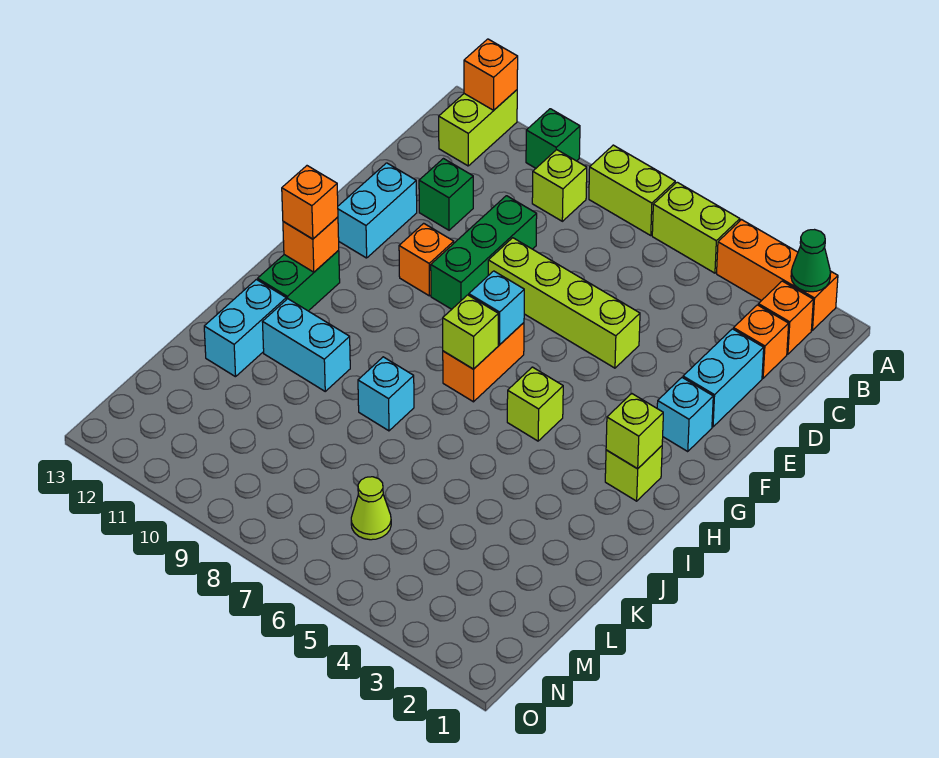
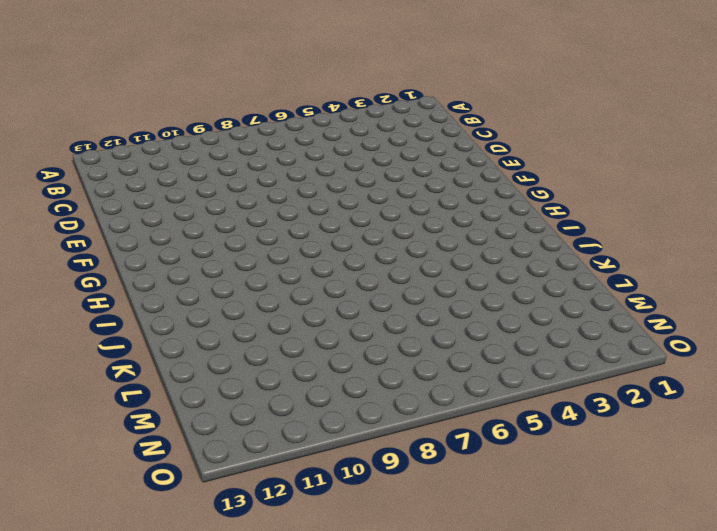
none -> orange 1x3 brick [717,220,838,330]
none -> lime 1x2 brick [652,182,740,273]
none -> lime 1x2 brick [589,145,675,235]
none -> green 1x1 brick [526,109,580,168]

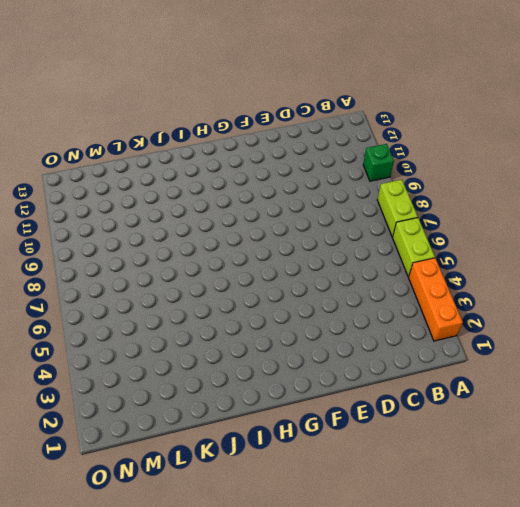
none -> lime 1x2 brick [439,90,517,166]
none -> orange 1x1 brick [758,281,813,354]
none -> lime 1x1 brick [532,150,587,221]
none -> orange 1x1 brick [733,305,789,378]

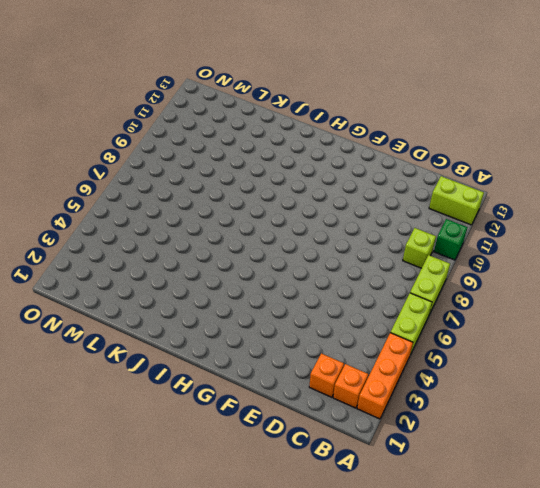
none -> cyan 1x2 brick [683,329,764,427]
none -> green 1x3 brick [431,196,537,309]
none -> green 1x1 brick [419,159,473,230]
none -> lime 1x4 brick [488,238,640,368]

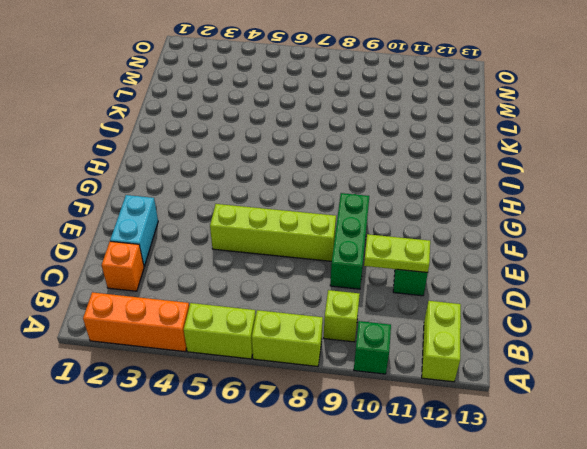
lime 1x2 plate [364,234,430,272] -> none
none -> orange 1x1 brick [758,281,813,354]
none -> cyan 1x2 brick [338,163,417,258]
none -> cyan 1x1 brick [657,378,713,451]
none -> orange 1x1 brick [399,223,454,296]

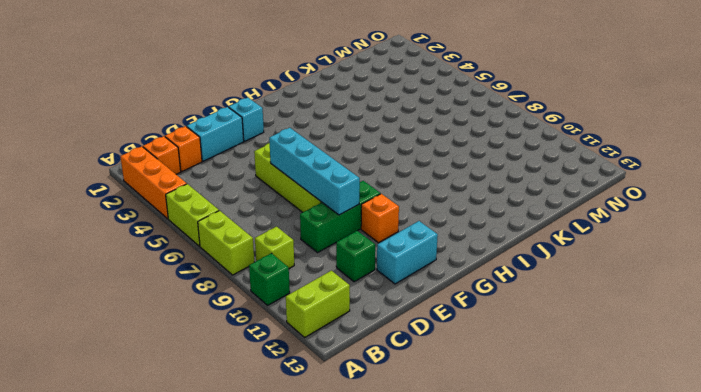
cyan 1x4 brick [269,128,360,215] -> none
none -> orange 1x2 brick [443,323,524,402]
none -> lime 1x1 brick [605,446,662,501]
none -> lime 1x1 brick [507,367,563,441]
none -> green 1x2 brick [258,251,340,311]

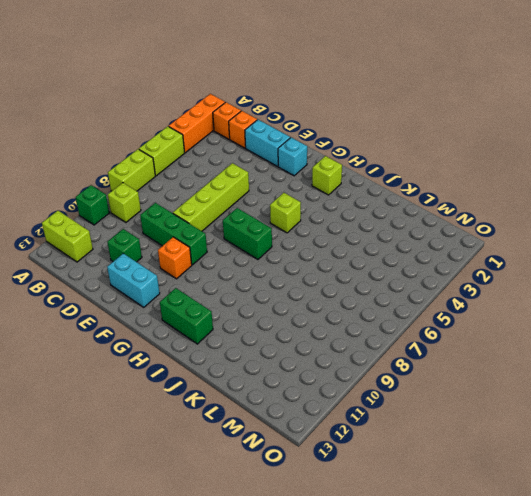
green 1x2 brick [223,208,272,259] -> orange 1x2 brick [443,323,524,402]
none -> cyan 1x1 brick [358,357,414,431]
none -> cyan 1x2 brick [263,299,350,391]
none -> cyan 1x2 brick [204,280,286,377]
none -> lime 1x1 cone [351,477,391,540]

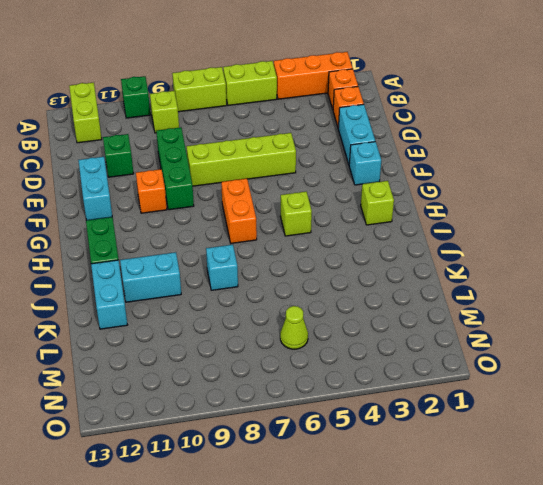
none -> green 1x1 cone [791,230,831,292]
none -> orange 1x1 brick [464,39,518,110]
none -> cyan 1x1 brick [469,271,524,345]
none -> lime 1x1 brick [606,394,663,469]

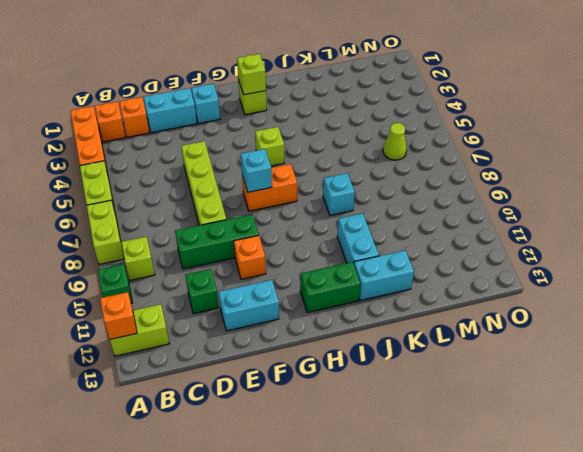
none -> green 1x1 cone [791,230,831,292]
none -> lime 1x1 brick [443,295,498,369]
none -> orange 1x1 brick [283,217,339,272]
none -> orange 1x1 brick [282,166,338,239]

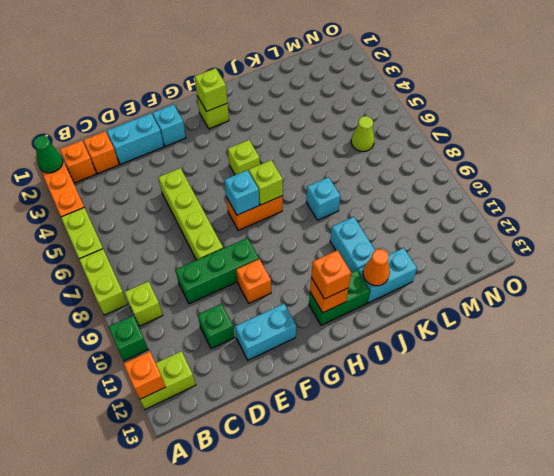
orange 1x1 cone [363,249,390,286] -> none

